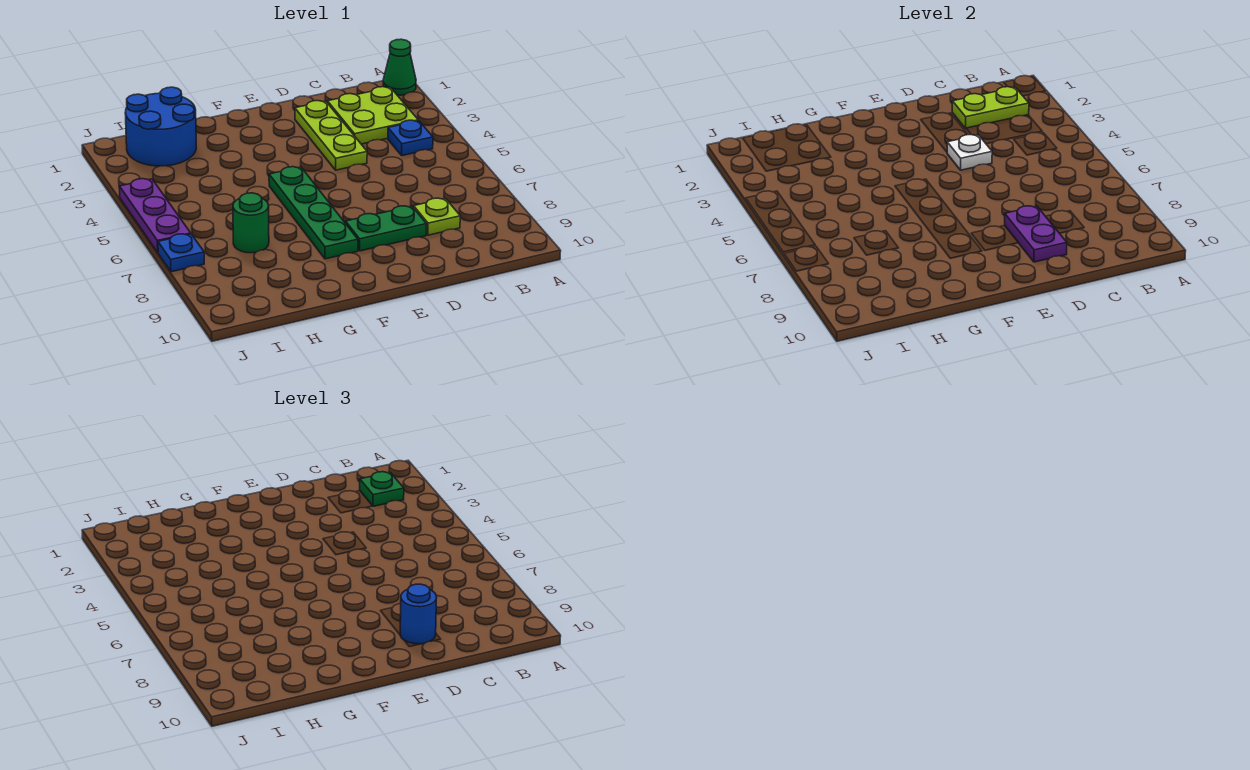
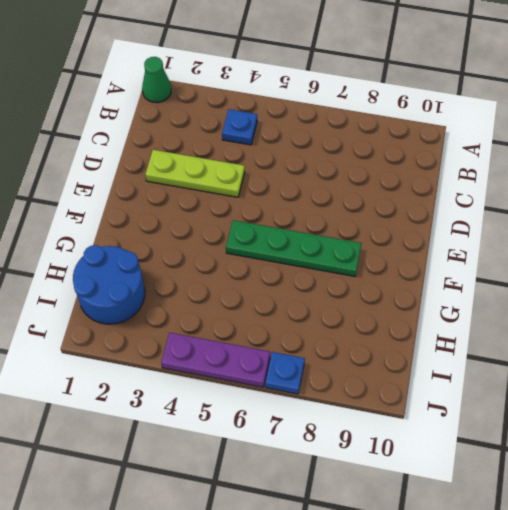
none -> lime 2x2 plate [327,87,418,144]
none -> lime 1x1 plate [414,198,460,235]
none -> green 1x2 plate [346,206,426,251]

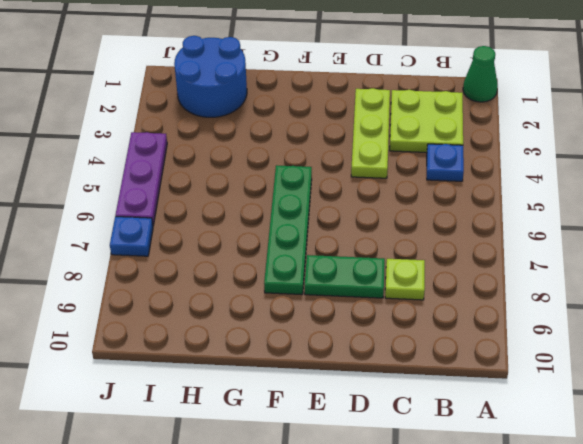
none -> green 1x1 round brick [233,193,269,253]
none -> lime 1x2 plate [952,87,1029,128]
none -> white 1x1 plate [947,135,992,170]

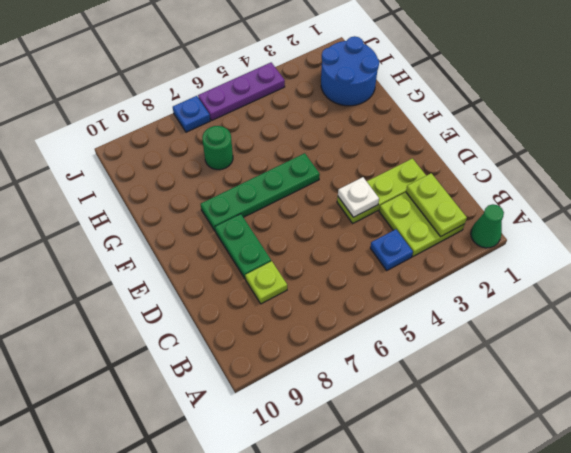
none -> purple 1x2 plate [1005,206,1067,262]
none -> green 1x1 plate [360,472,404,506]
none -> blue 1x1 round brick [400,584,437,644]

